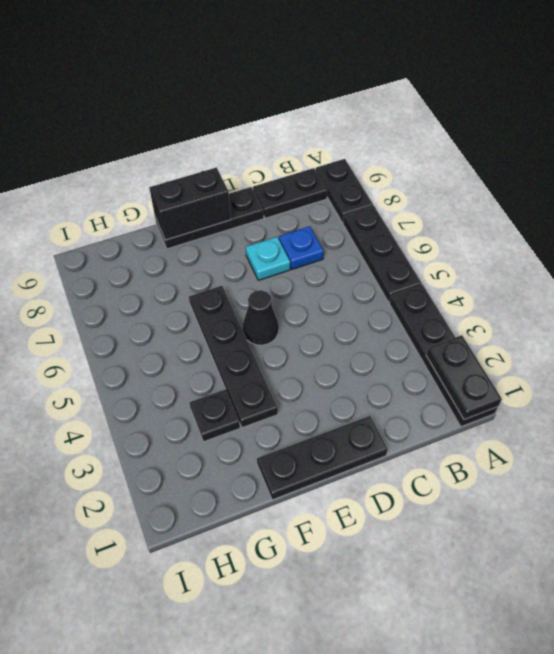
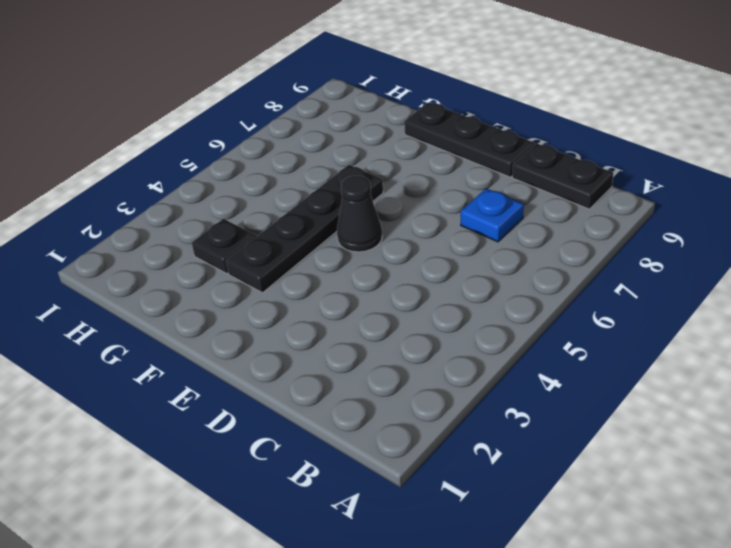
none -> black 1x4 plate [389,285,498,427]
none -> black 1x3 plate [343,206,422,302]
none -> black 1x2 plate [316,159,373,223]

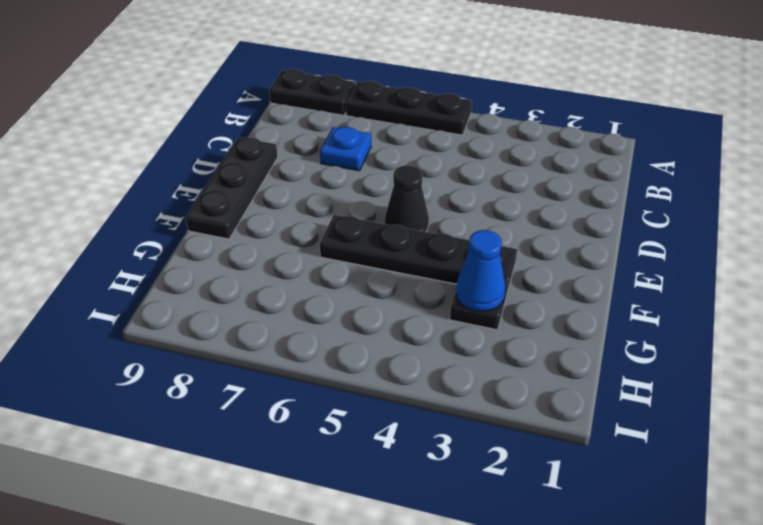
blue 1x1 cone [456,230,505,312] -> none
none -> black 1x4 plate [389,285,498,427]
none -> black 1x2 plate [253,168,327,218]
none -> black 1x3 plate [257,416,388,500]

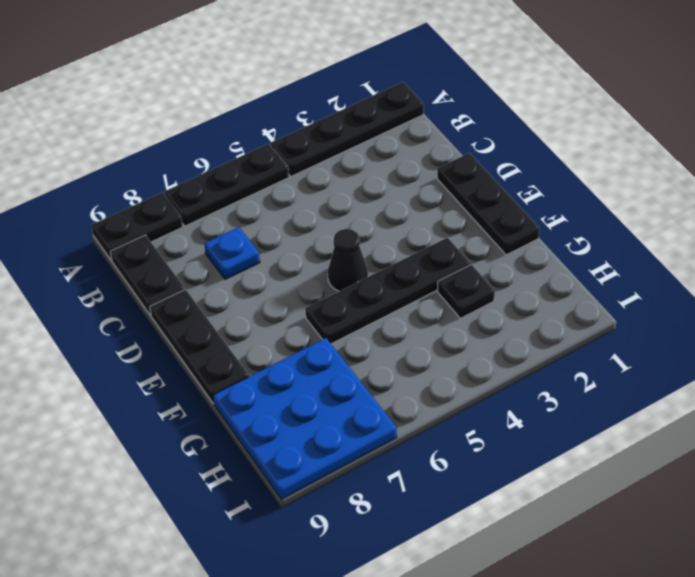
blue 3x3 plate [213,338,397,499] -> none
none -> cyan 1x1 plate [246,237,290,280]
none -> black 1x2 plate [426,335,502,420]
none -> black 1x2 brick [149,168,231,240]

